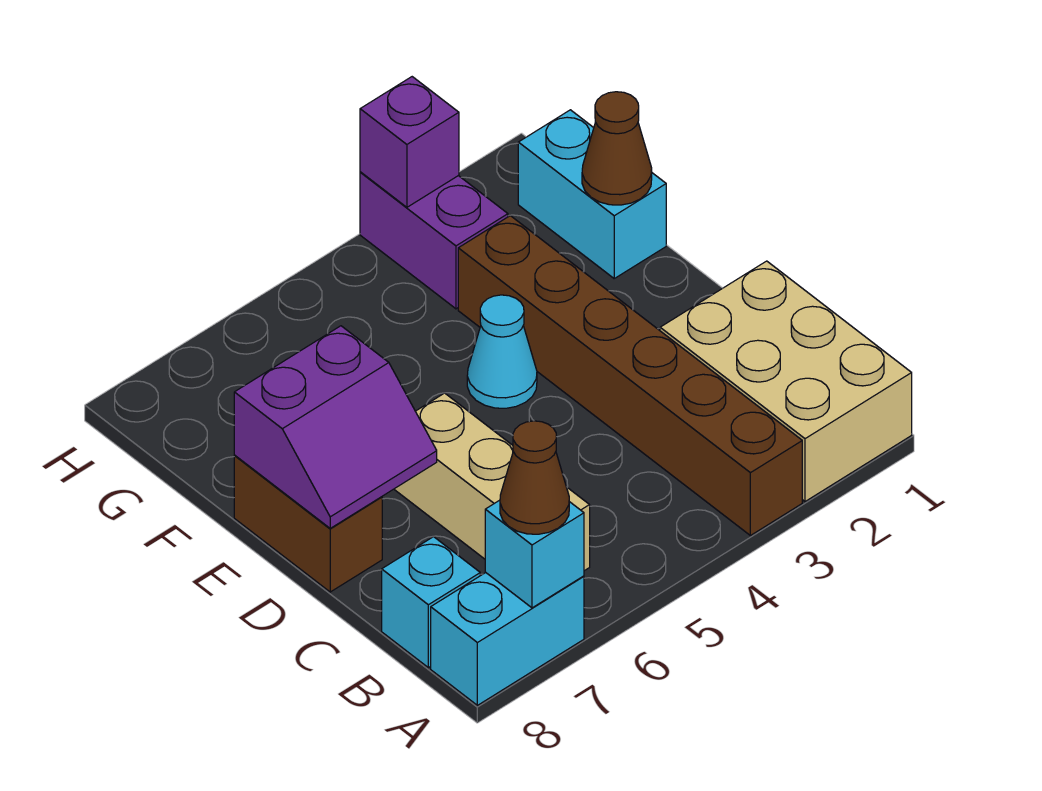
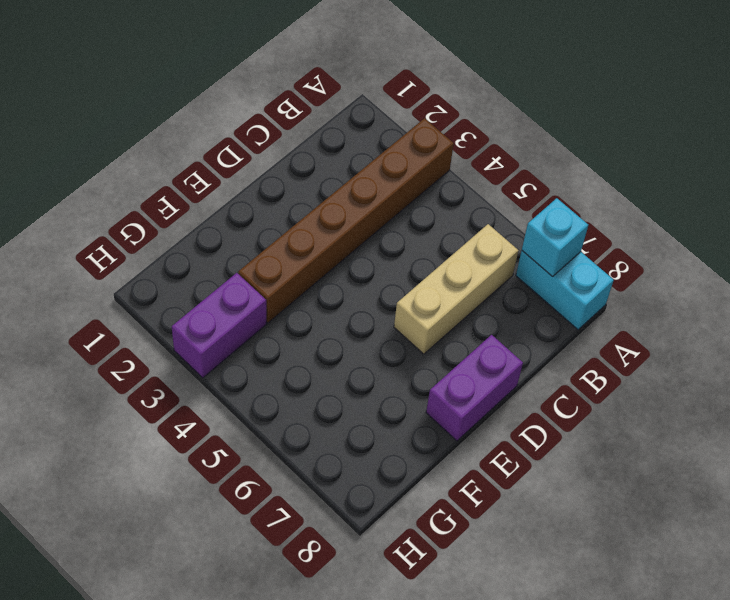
purple 1x2 brick [426,335,523,441] -> brown 1x2 brick [234,456,382,592]
none -> tan 2x3 brick [660,261,912,501]
none -> cyan 1x1 brick [382,537,480,668]
none -> cyan 1x1 cone [467,295,537,408]

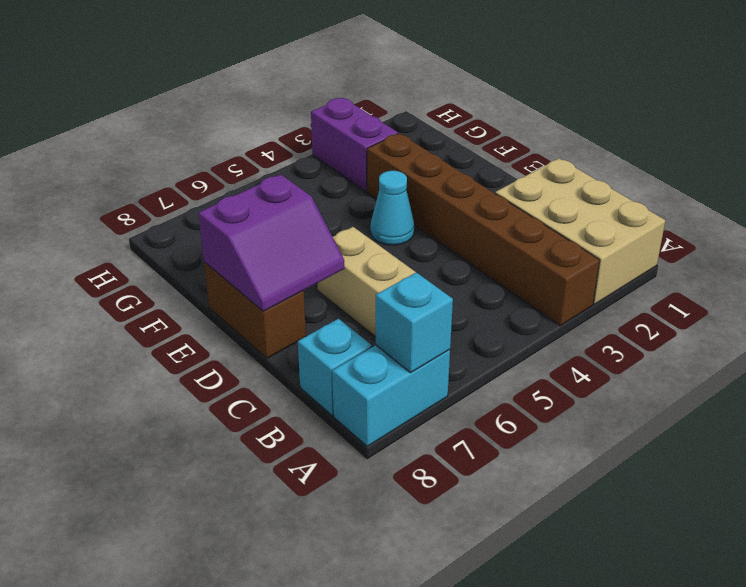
none -> cyan 1x2 brick [518,110,666,278]
none -> brown 1x1 cone [582,92,652,205]
none -> purple 1x1 brick [360,77,459,207]

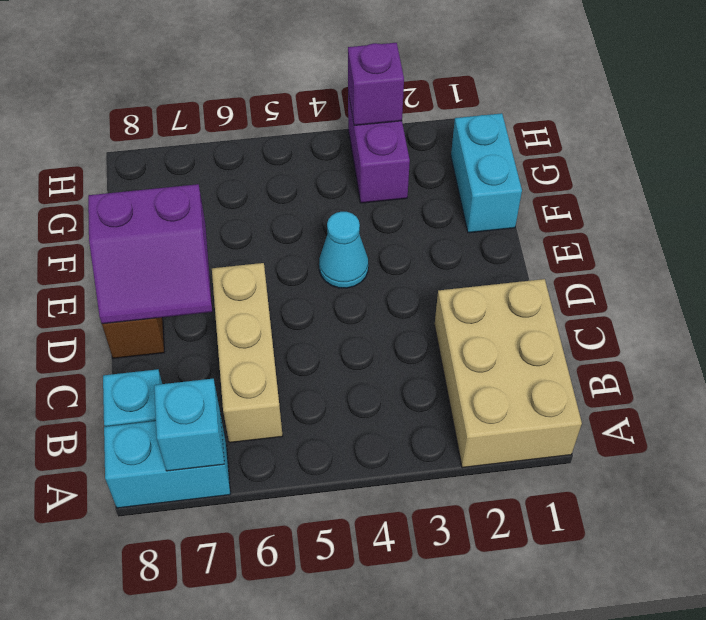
none -> brown 1x6 brick [458,216,802,536]
none -> brown 1x1 cone [582,92,652,205]
none -> brown 1x1 cone [500,421,569,534]

